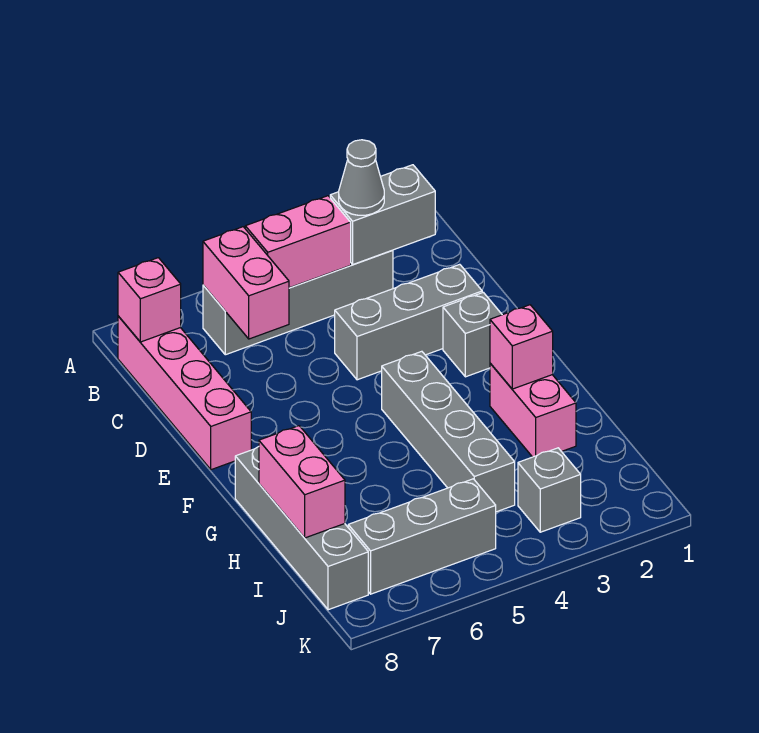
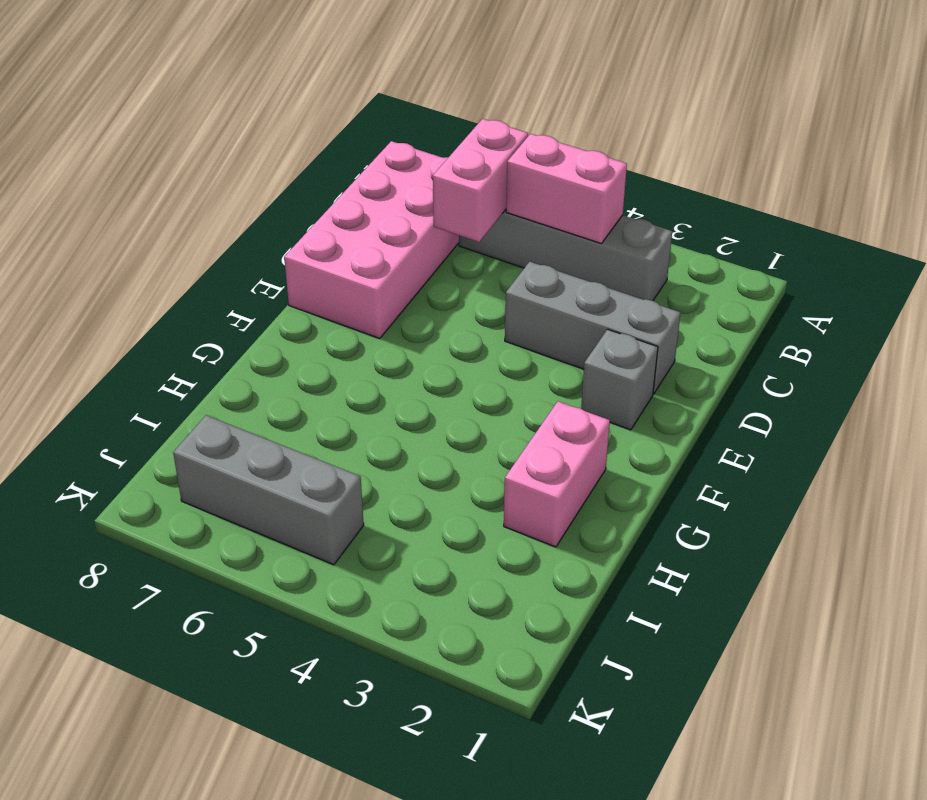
pink 2x4 brick [284,141,459,339] -> pink 1x4 brick [118,316,251,470]
none -> grey 1x4 brick [382,351,515,512]
none -> grey 1x4 brick [235,447,368,610]
none -> grey 1x1 brick [518,448,581,532]

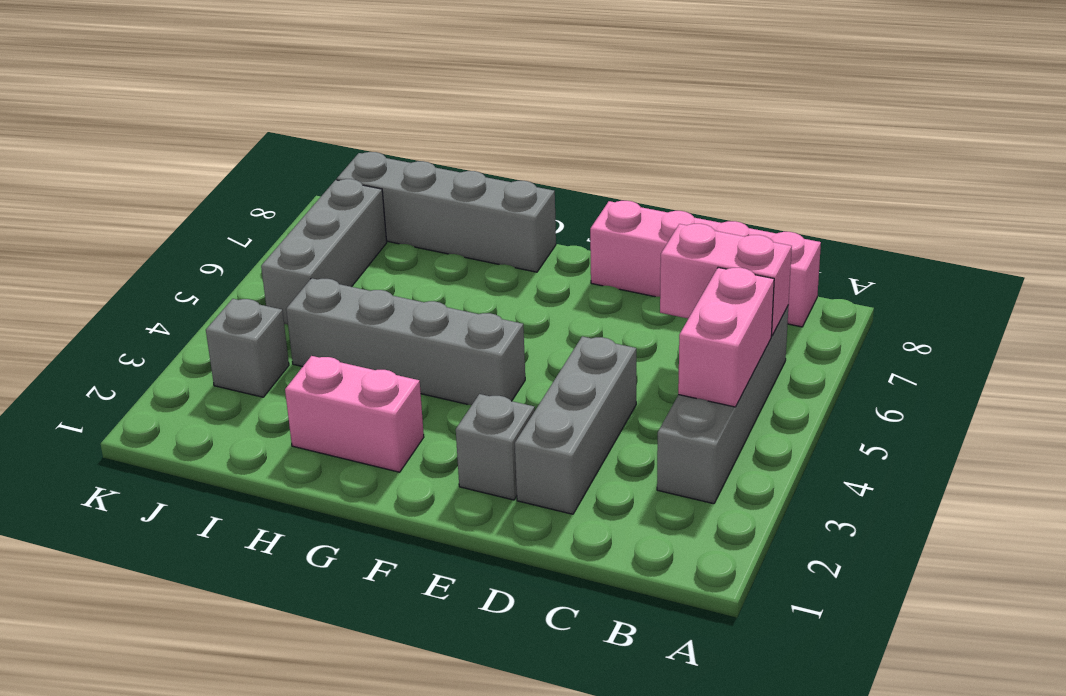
none -> grey 1x2 brick [330,165,435,264]
none -> pink 1x1 brick [118,258,181,342]
none -> pink 1x1 brick [490,305,553,389]

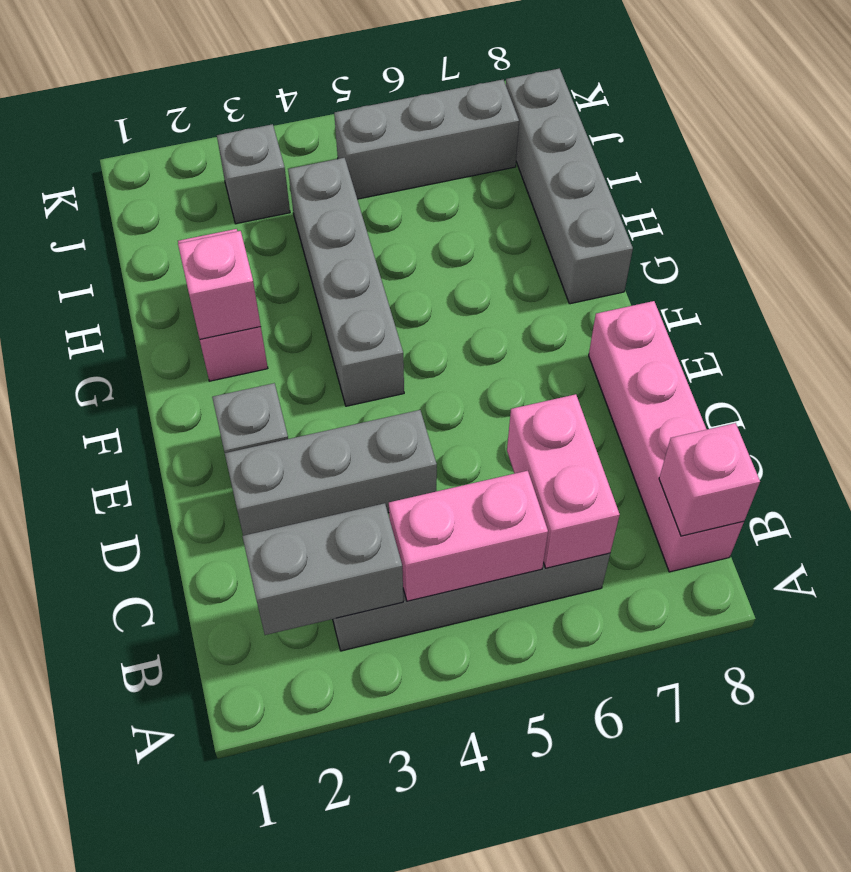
none -> pink 1x2 brick [259,426,345,538]
none -> grey 1x1 cone [339,140,384,215]

